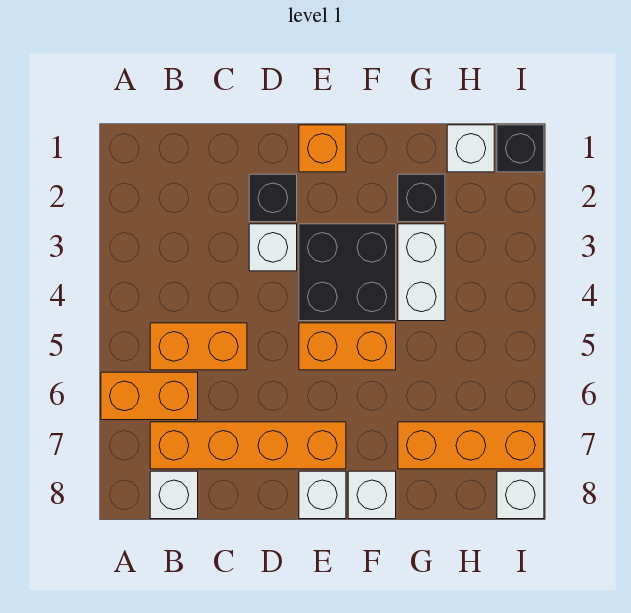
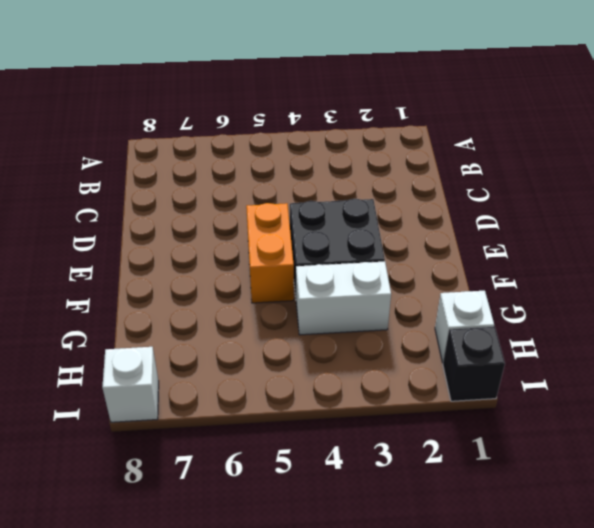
none -> orange 1x2 brick [101,372,198,420]
none -> orange 1x2 brick [150,323,247,370]
none -> orange 1x4 brick [150,422,346,469]

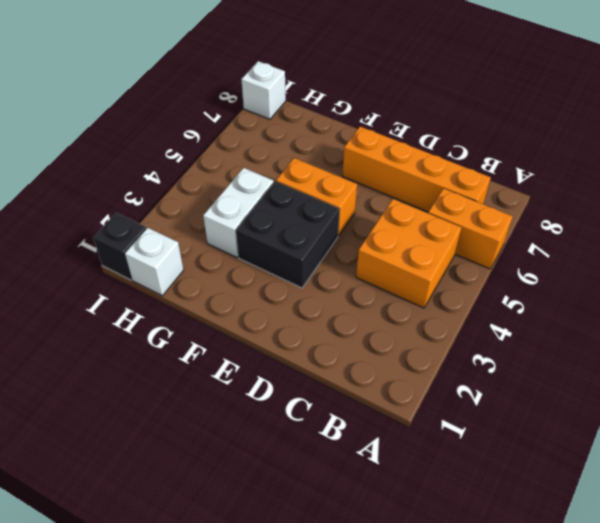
orange 2x2 brick [356,199,462,308] -> orange 1x2 brick [150,323,247,370]
none -> white 1x1 brick [150,471,198,519]
none -> black 1x1 brick [249,174,297,222]
none -> white 1x1 brick [249,224,297,271]

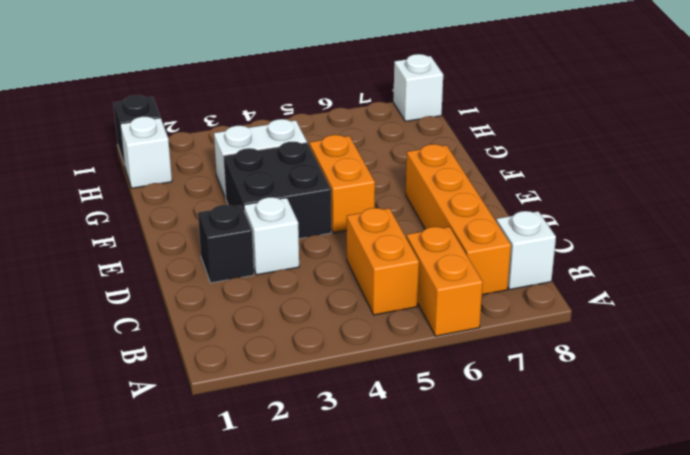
none -> orange 1x1 brick [299,125,346,172]
none -> white 1x1 brick [299,471,346,519]
none -> white 1x1 brick [348,471,396,519]

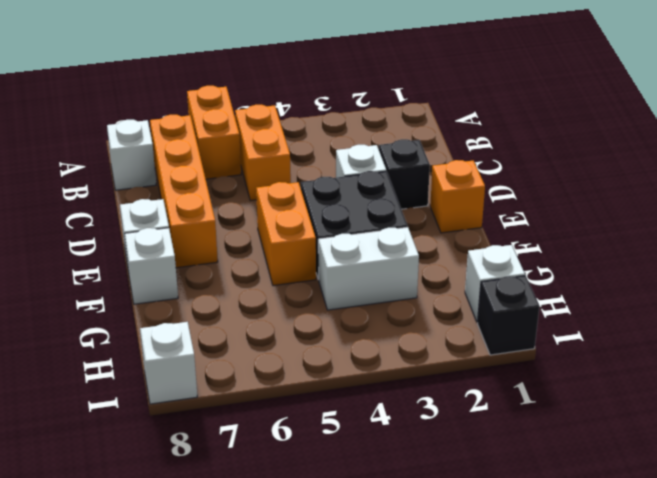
none -> black 1x1 brick [398,174,445,222]
none -> orange 1x3 brick [398,422,544,469]

